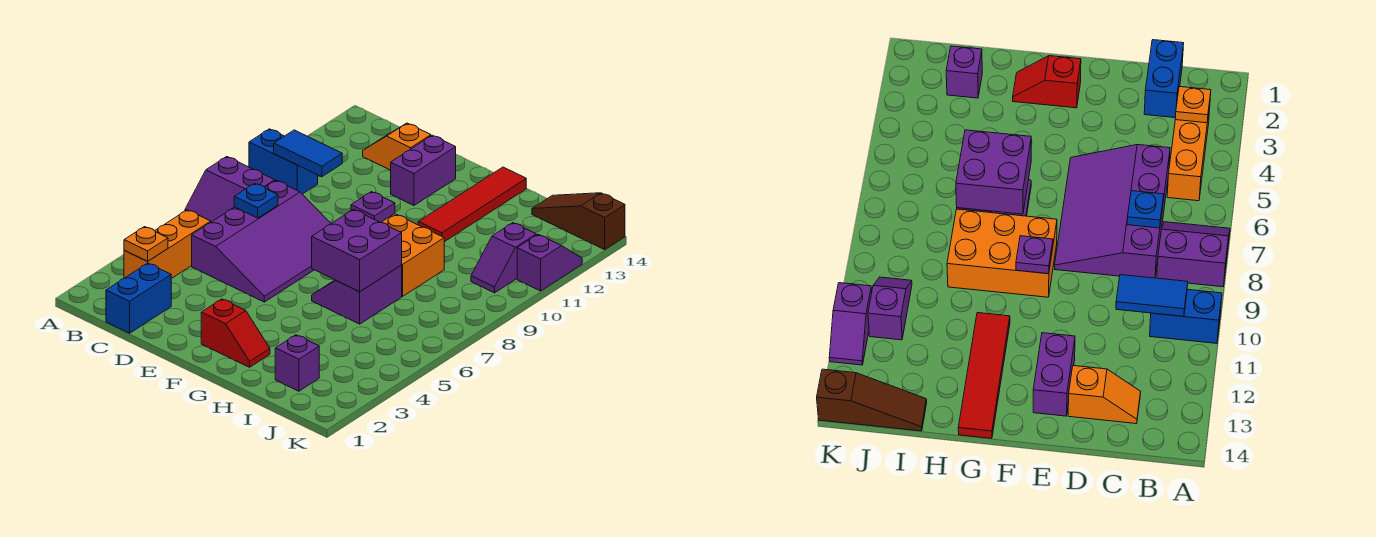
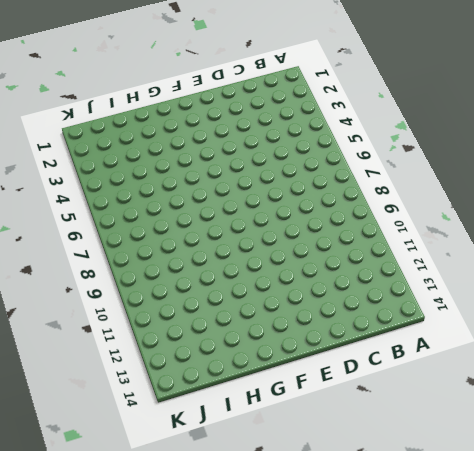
none -> purple 2x2 slope [185,157,275,222]
none -> blue 1x2 brick [249,129,318,194]
none -> orange 1x3 brick [124,210,211,279]

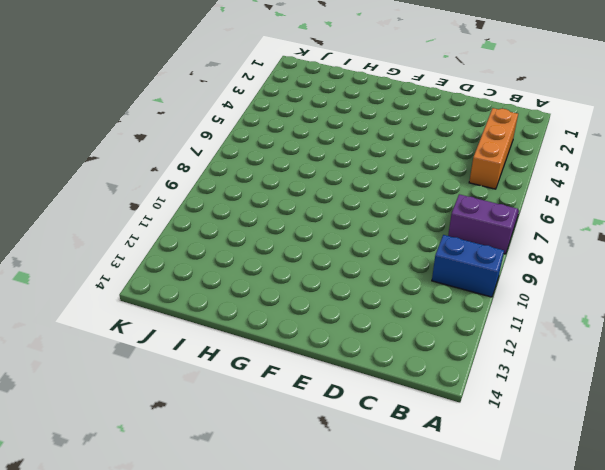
none -> blue 1x2 brick [106,263,171,333]
none -> purple 3x4 slope [192,181,331,302]
none -> orange 1x2 slope [363,123,431,170]

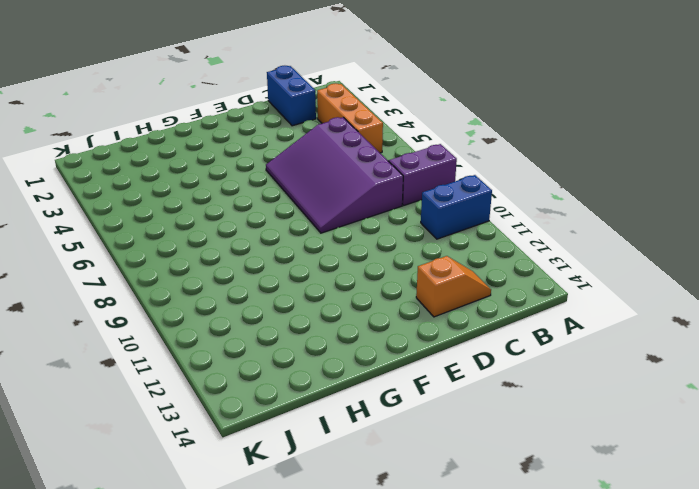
none -> purple 1x2 brick [391,135,456,205]
none -> red 1x2 slope [201,299,270,367]
none -> orange 2x3 brick [381,214,444,297]

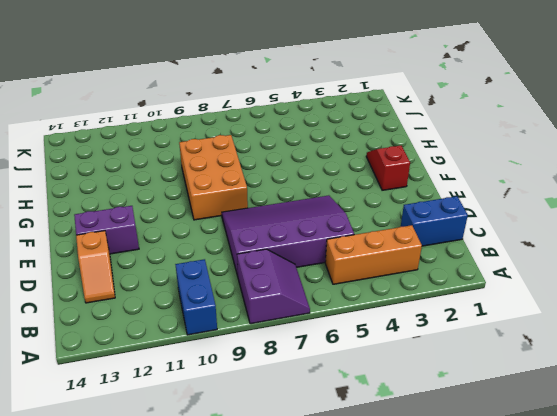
none -> purple 2x2 slope [312,265,402,324]
none -> red 1x4 tile [418,167,526,242]
none -> purple 1x1 brick [275,335,319,391]

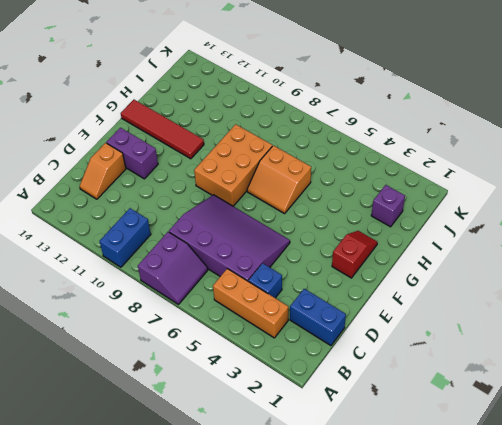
blue 1x1 brick [248,263,282,298] -> none
orange 2x2 slope [247,145,311,214] -> purple 2x2 slope [312,265,402,324]
none -> brown 1x3 slope [532,193,625,249]
none -> purple 1x2 slope [471,223,536,293]
none -> purple 1x2 slope [517,234,582,291]

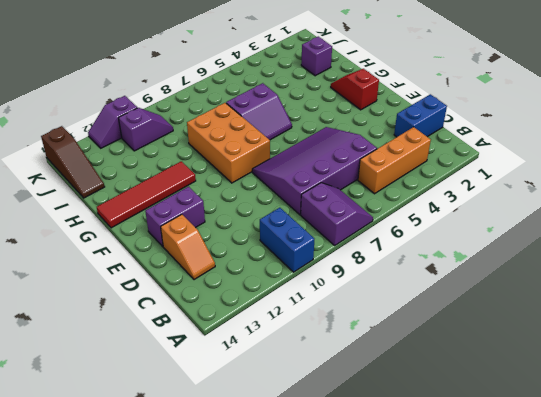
none -> orange 1x1 plate [124,227,168,261]
none -> blue 1x2 tile [274,130,342,177]
none -> blue 1x1 plate [234,183,278,218]

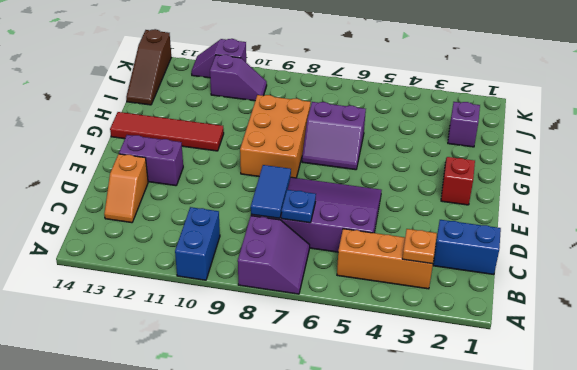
blue 1x2 tile [251,165,291,218] -> blue 1x2 tile moved to [274,130,342,177]
none -> purple 1x1 plate [351,192,395,223]
none -> purple 2x2 brick [312,210,402,292]

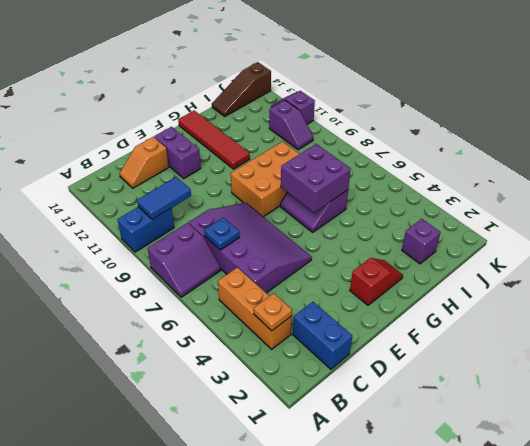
none -> purple 1x1 plate [351,192,395,223]

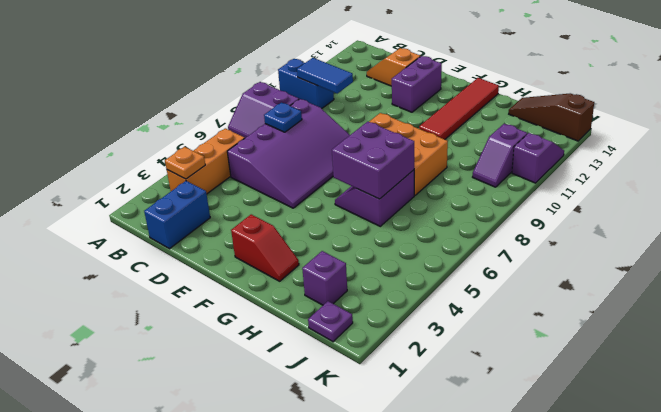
purple 1x1 plate [308,301,353,342] -> purple 1x1 plate moved to [351,192,395,223]

